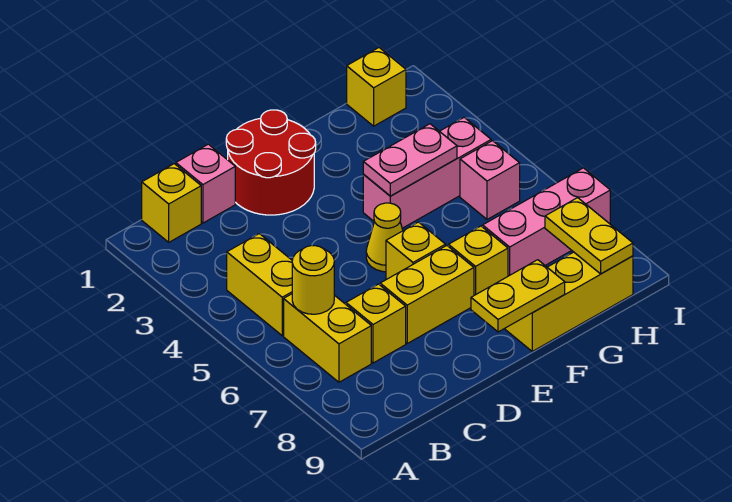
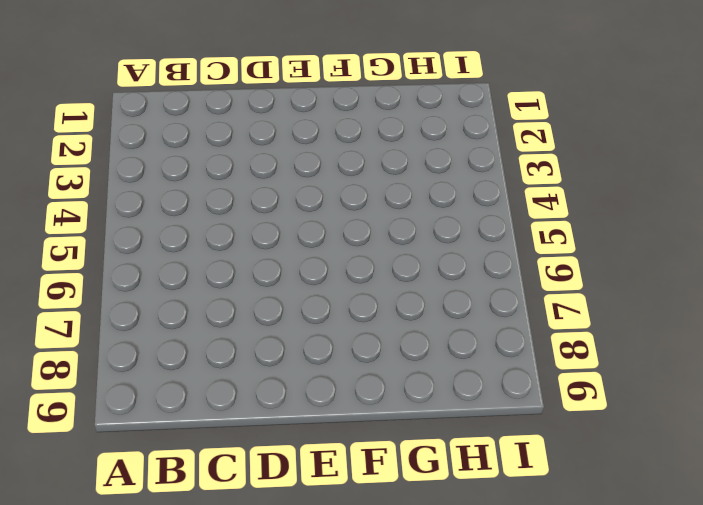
none -> yellow 1x1 brick [142,164,201,242]
none -> yellow 1x2 brick [227,234,292,336]
none -> yellow 1x2 brick [284,294,371,382]

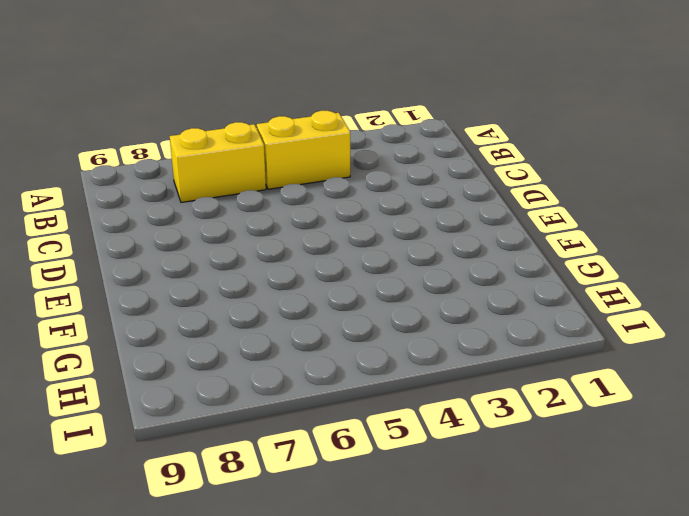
none -> yellow 1x1 brick [142,164,201,242]
none -> pink 1x1 brick [176,144,235,223]
none -> yellow 1x1 brick [346,284,406,363]

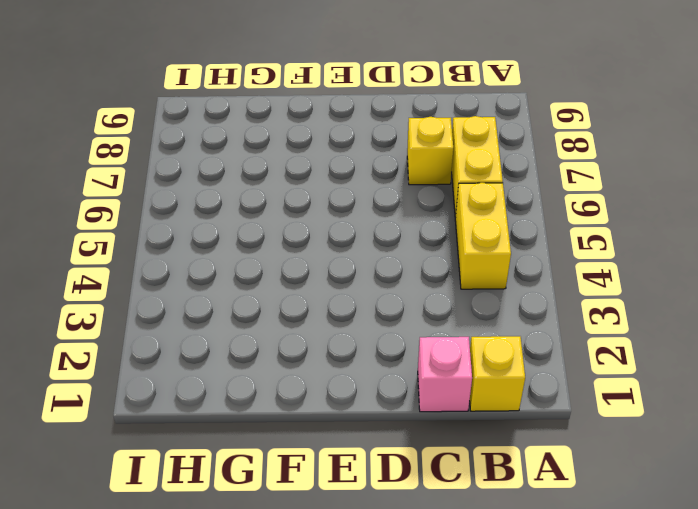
none -> red 2x2 round brick [226,110,316,215]
none -> yellow 1x2 brick [380,245,474,343]
none -> yellow 1x1 cone [366,203,403,272]

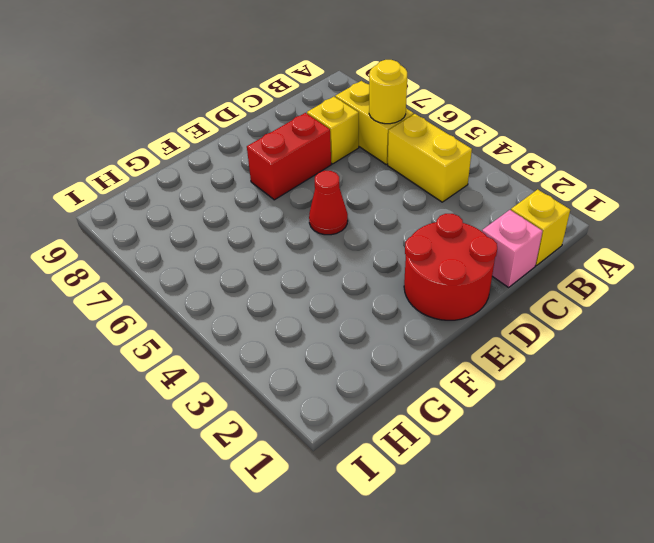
red 1x2 brick [247,113,331,200] -> yellow 1x2 brick [380,245,474,343]
red 1x1 cone [309,171,348,235] -> yellow 1x1 cone [366,203,403,272]
none -> yellow 1x1 brick [386,222,446,279]
none -> pink 1x3 brick [363,117,491,228]
none -> yellow 1x1 brick [449,226,508,295]

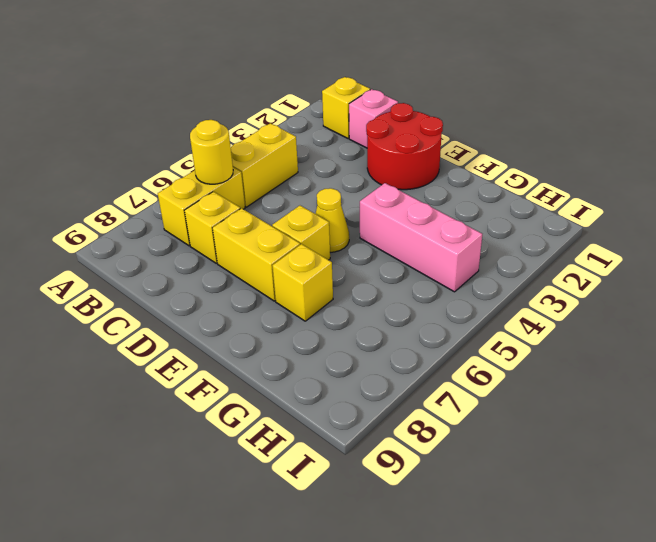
none -> yellow 1x3 brick [505,252,633,351]
none -> pink 1x3 brick [483,168,610,276]
none -> yellow 1x1 brick [347,48,406,126]

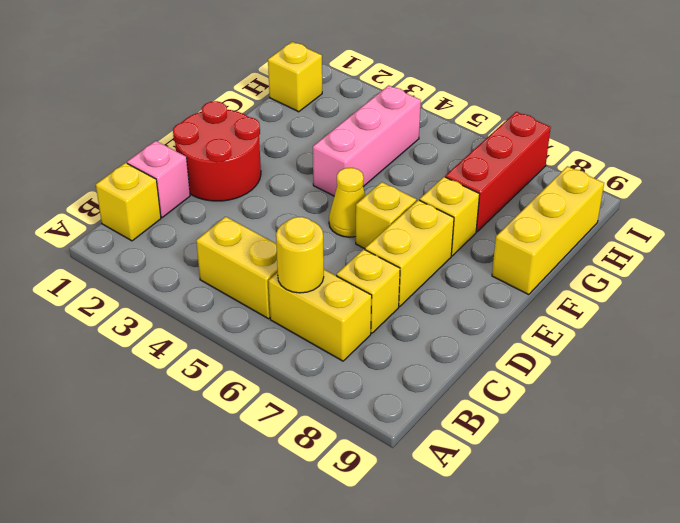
red 1x3 brick [445,112,551,232] -> pink 1x3 brick [483,168,610,276]
none -> pink 1x1 brick [460,141,520,219]
none -> yellow 1x2 plate [471,260,565,332]
none -> pink 1x2 plate [363,124,457,196]

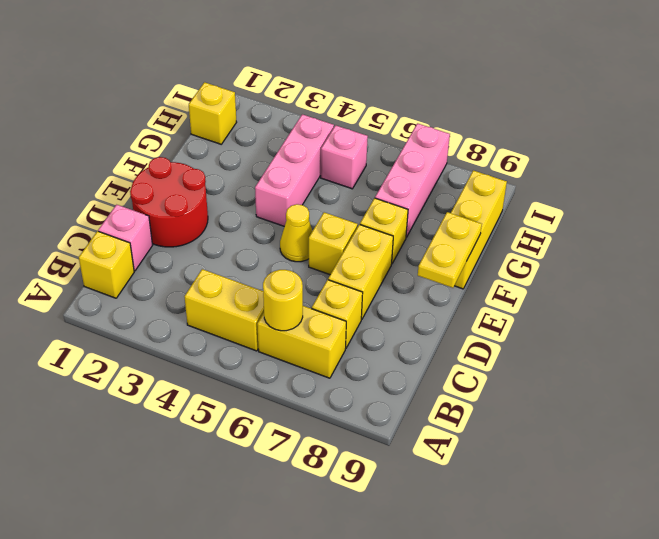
none -> pink 1x2 plate [363,124,457,196]
none -> yellow 1x2 plate [545,198,633,274]

